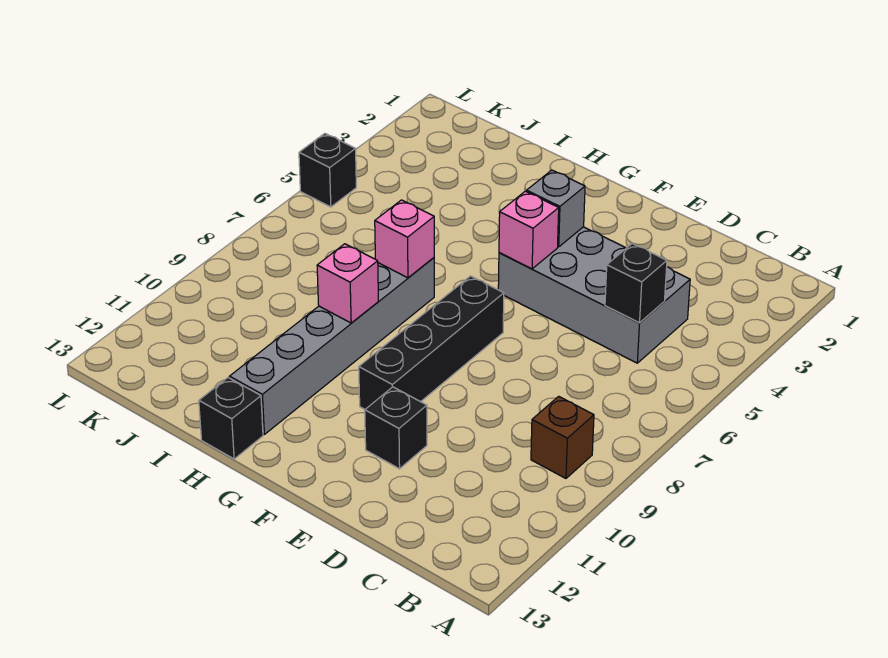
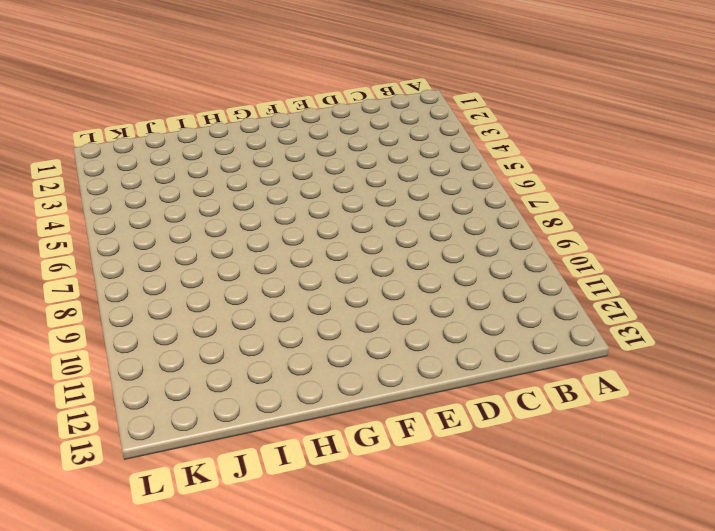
none -> brown 1x1 brick [531,396,594,478]
none -> grey 2x4 brick [498,227,690,363]
none -> black 1x1 brick [365,387,427,469]

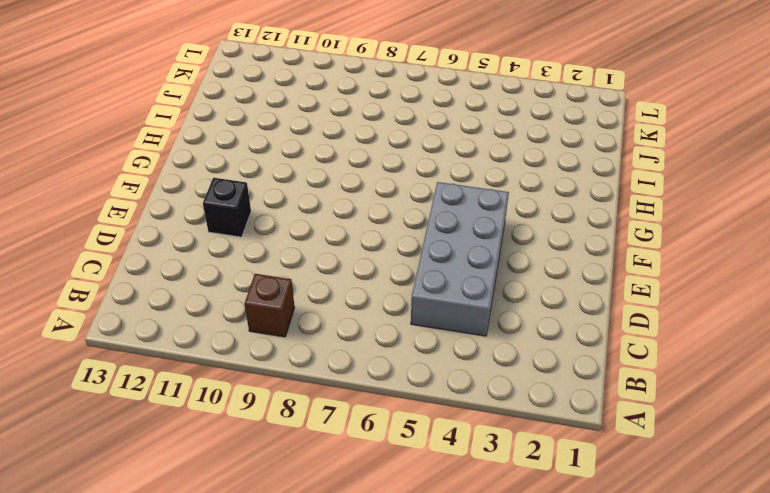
none -> black 1x4 brick [359,276,504,409]
none -> grey 1x6 brick [230,258,434,434]
none -> black 1x1 brick [199,378,263,459]

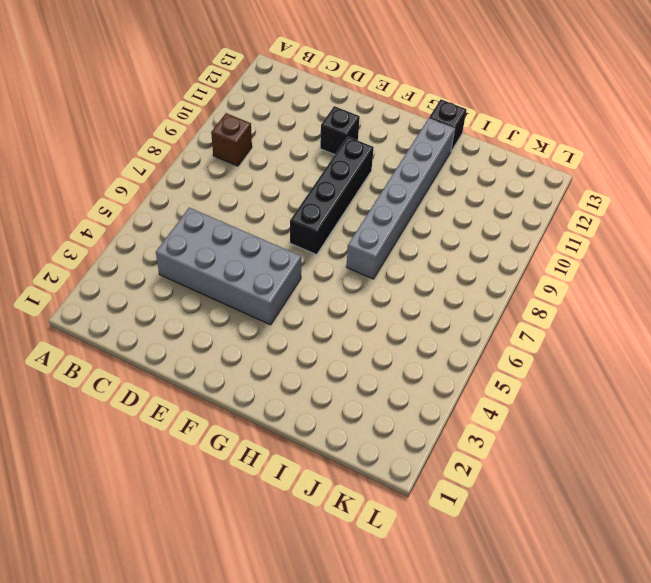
none -> black 1x1 brick [299,134,356,207]
none -> black 1x1 brick [605,244,667,323]
none -> grey 1x1 brick [527,170,585,247]

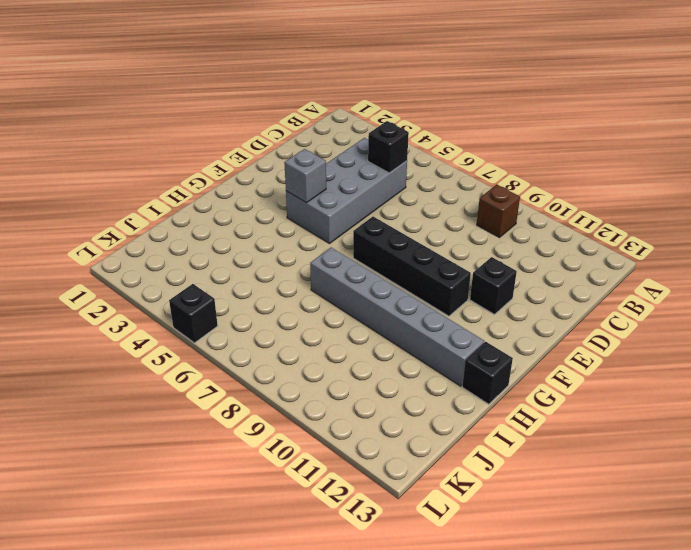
none -> pink 1x1 brick [499,191,559,269]
none -> pink 1x1 brick [375,200,434,278]
none -> pink 1x1 brick [317,244,378,323]

